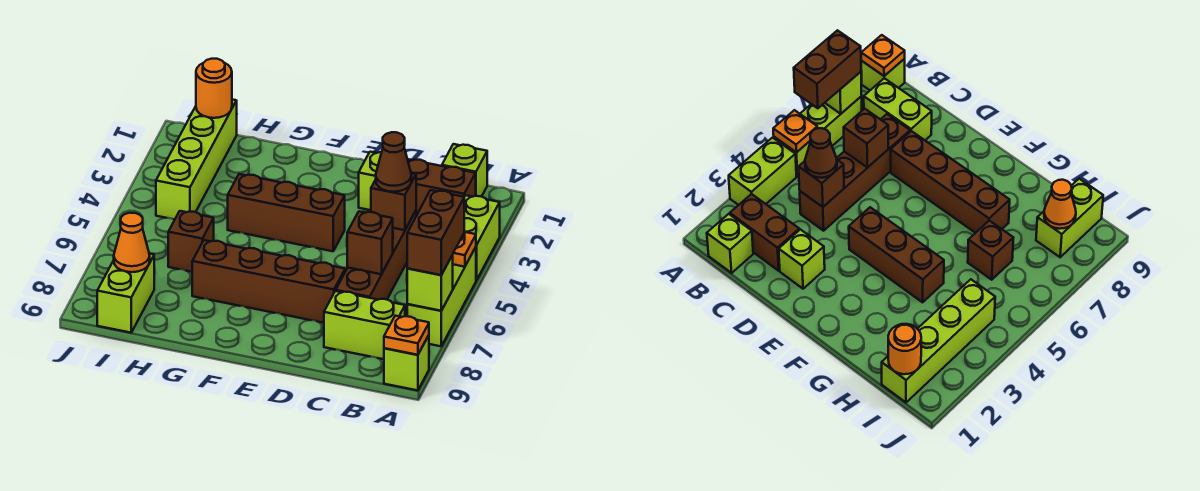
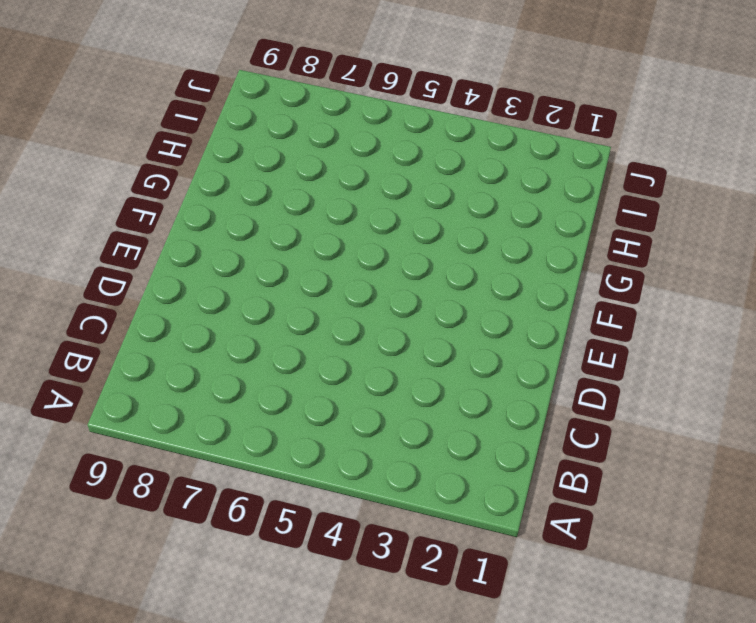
none -> lime 1x2 brick [464,195,500,280]
none -> lime 1x3 brick [407,247,476,346]
none -> lime 1x1 brick [384,335,429,391]

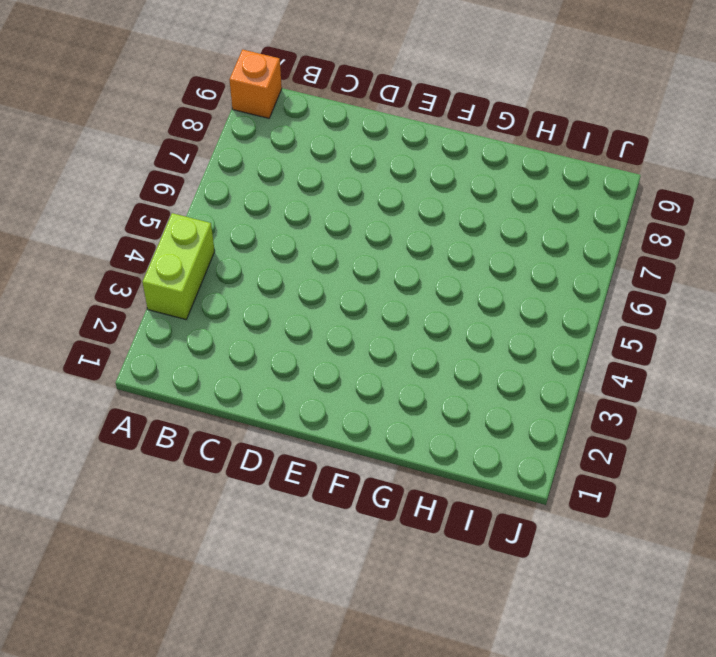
orange 1x1 brick [229,50,282,118] -> lime 1x1 brick [384,335,429,391]
none -> lime 1x3 brick [407,247,476,346]
none -> lime 1x1 brick [442,144,487,197]
none -> brown 1x2 brick [408,159,476,216]

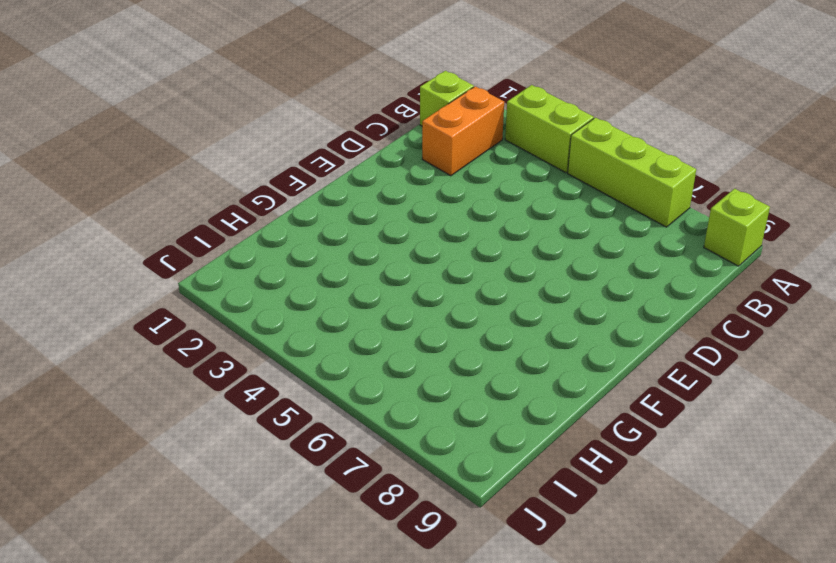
orange 1x2 brick [422,86,504,176] -> brown 1x2 brick [408,159,476,216]
none -> lime 1x2 brick [324,291,405,359]
none -> brown 1x4 brick [336,211,416,300]
none -> lime 1x1 brick [359,152,381,210]

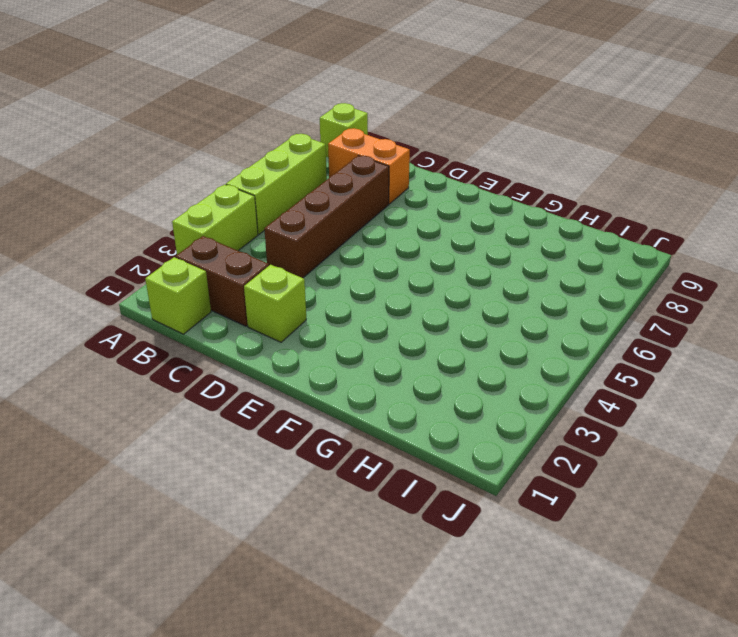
orange 1x2 brick [328,128,410,204] -> lime 1x2 brick [324,291,405,359]
none -> brown 1x4 brick [192,240,345,323]
none -> brown 1x3 brick [228,174,345,251]
none -> brown 1x1 brick [168,211,214,272]

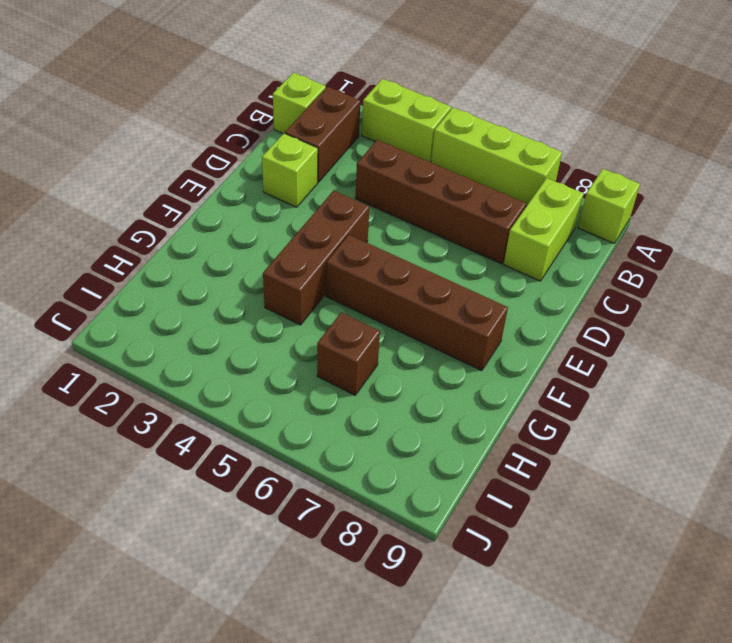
brown 1x4 brick [326,235,508,371] -> brown 1x4 brick turned to [192,240,345,323]
none -> lime 1x4 brick [156,99,237,220]
none -> lime 1x2 brick [97,254,154,333]
none -> orange 1x1 plate [453,232,476,267]

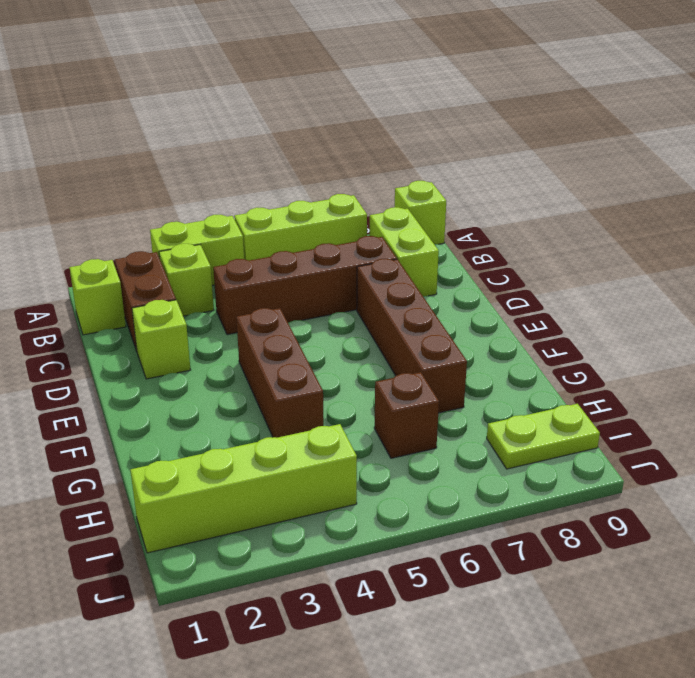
lime 1x1 brick [159,244,214,316] -> lime 1x1 brick moved to [407,255,453,311]
lime 1x2 plate [487,404,600,469] -> lime 1x2 brick [97,254,154,333]
none -> orange 1x1 plate [453,232,476,267]
none -> orange 1x1 plate [384,316,429,355]
none -> brown 1x1 brick [371,173,416,230]

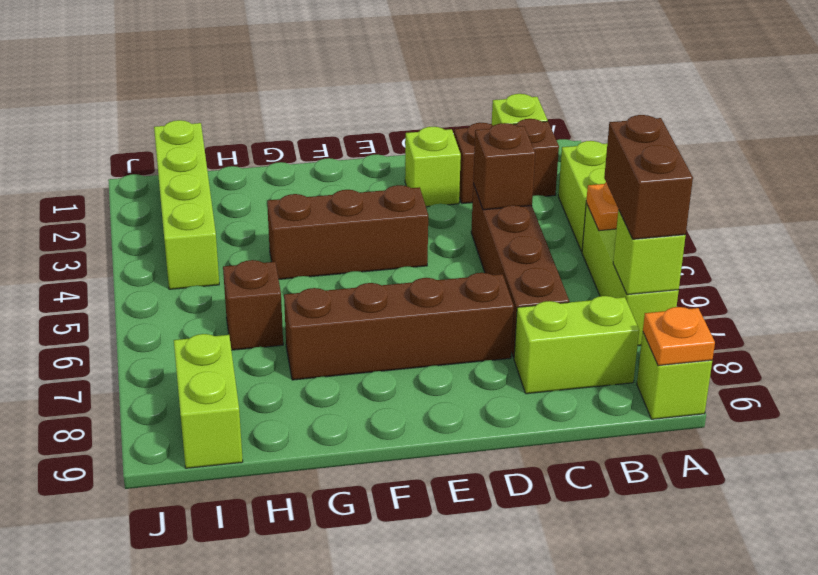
none -> brown 1x1 brick [347,211,393,274]
none -> orange 1x1 round brick [196,59,232,118]
none -> orange 1x1 cone [114,213,150,272]

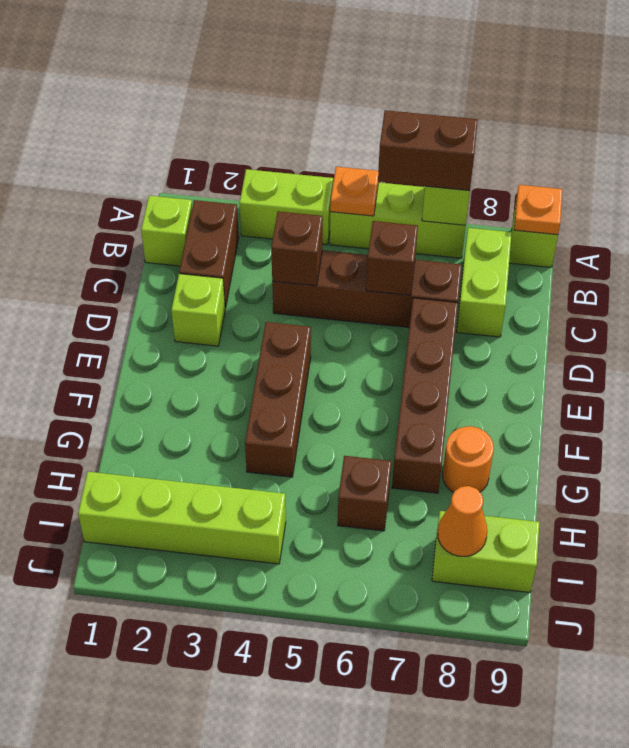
orange 1x1 round brick [443,426,494,492] -> orange 1x1 round brick moved to [196,59,232,118]
none -> brown 1x1 cone [376,132,412,192]

